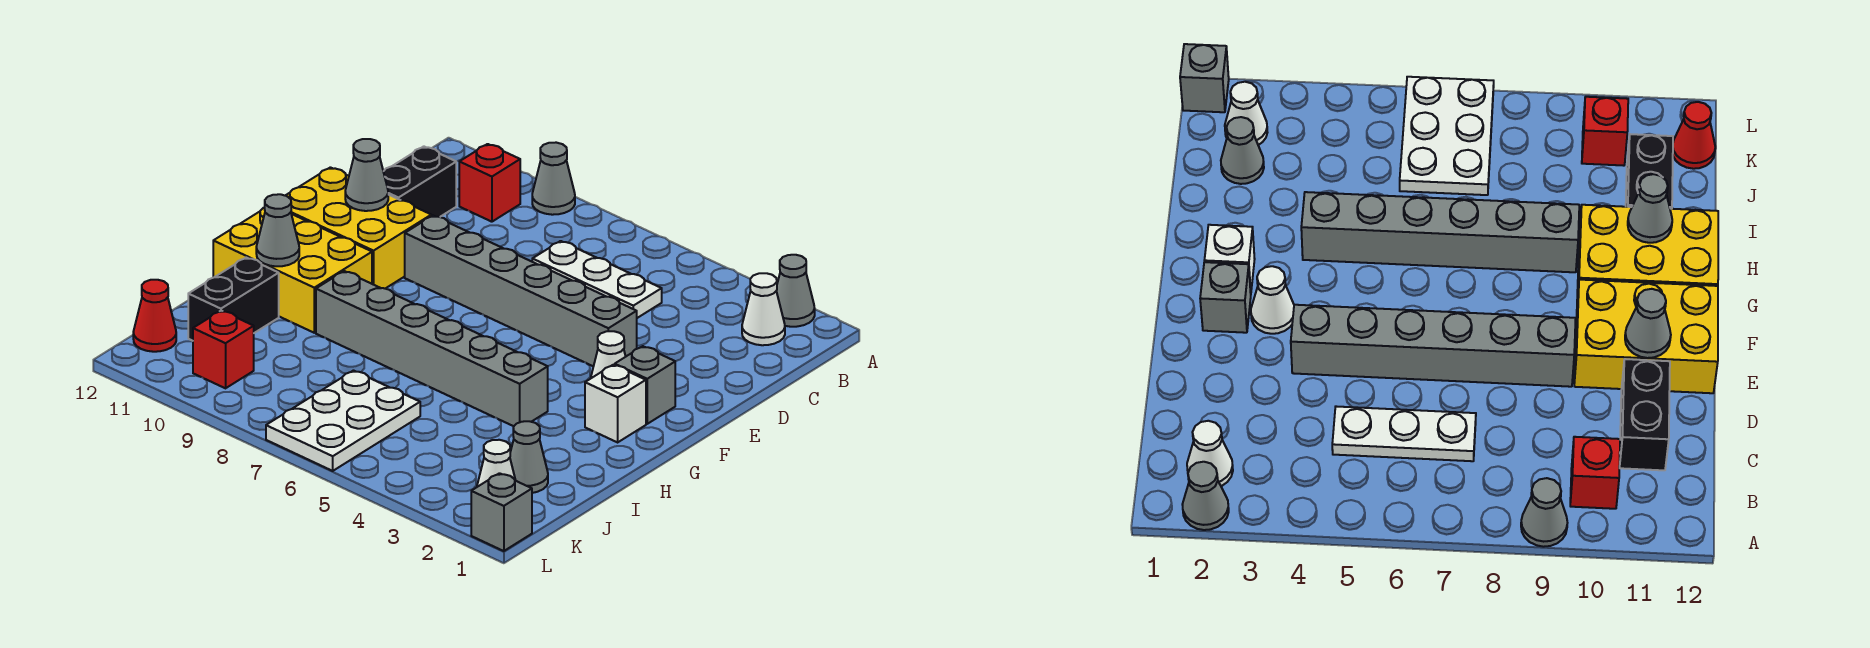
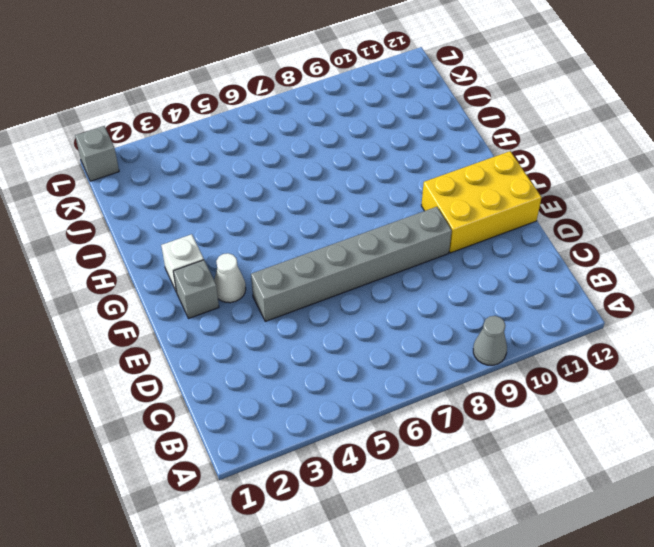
none -> grey 1x1 cone [777,255,815,327]
none -> white 1x1 cone [742,273,785,345]
none -> red 1x1 brick [459,144,520,222]

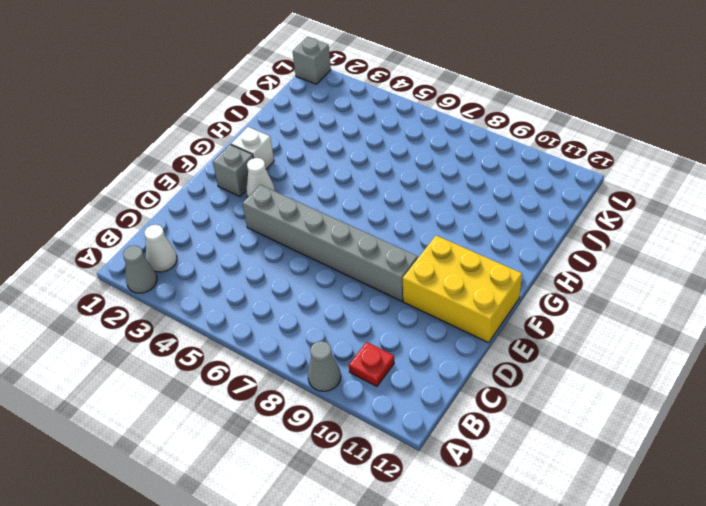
red 1x1 plate [349,342,394,386] -> red 1x1 brick [459,144,520,222]
none -> white 1x3 plate [532,241,662,318]
none -> black 1x2 brick [383,146,456,217]
none -> yellow 2x3 brick [213,207,372,333]

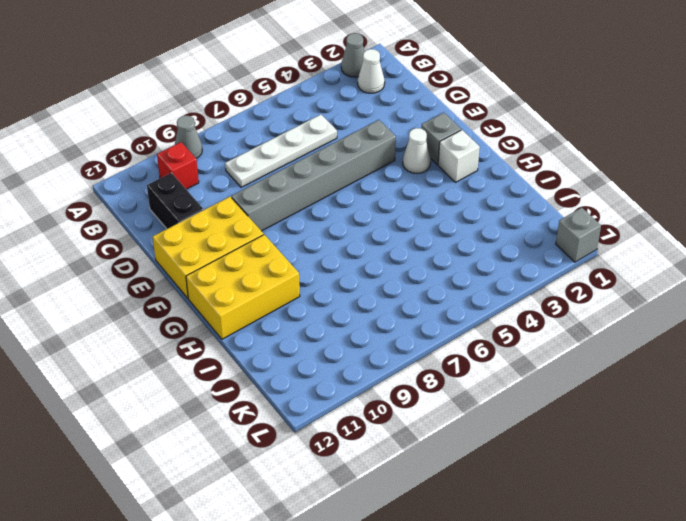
white 1x4 plate [225,115,337,187] -> white 1x3 plate [532,241,662,318]
none -> grey 1x6 brick [316,271,548,426]
none -> black 1x2 brick [188,258,279,341]
none -> grey 1x1 cone [510,421,548,493]

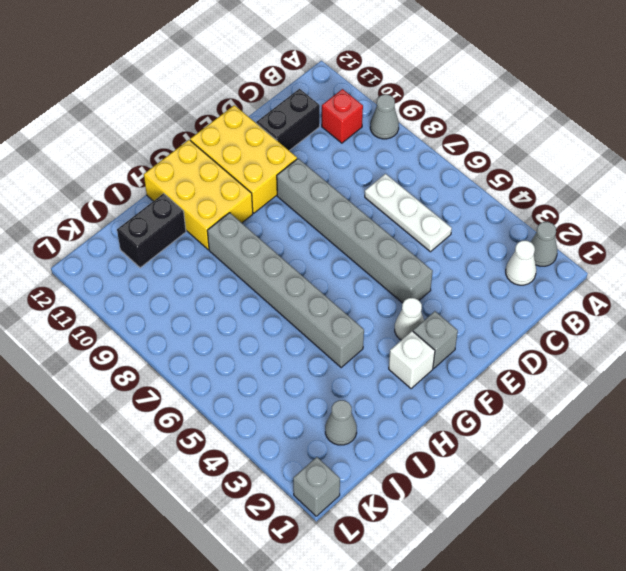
none -> white 2x3 plate [266,371,420,471]
none -> white 1x1 cone [477,440,516,487]
none -> red 1x1 brick [193,311,254,388]

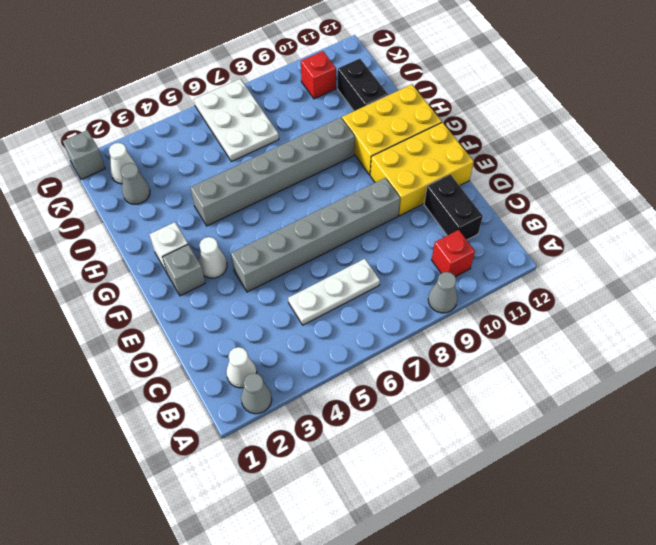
none -> red 1x1 cone [133,280,176,352]
none -> grey 1x1 cone [345,139,388,211]
none -> grey 1x1 cone [256,194,299,266]

